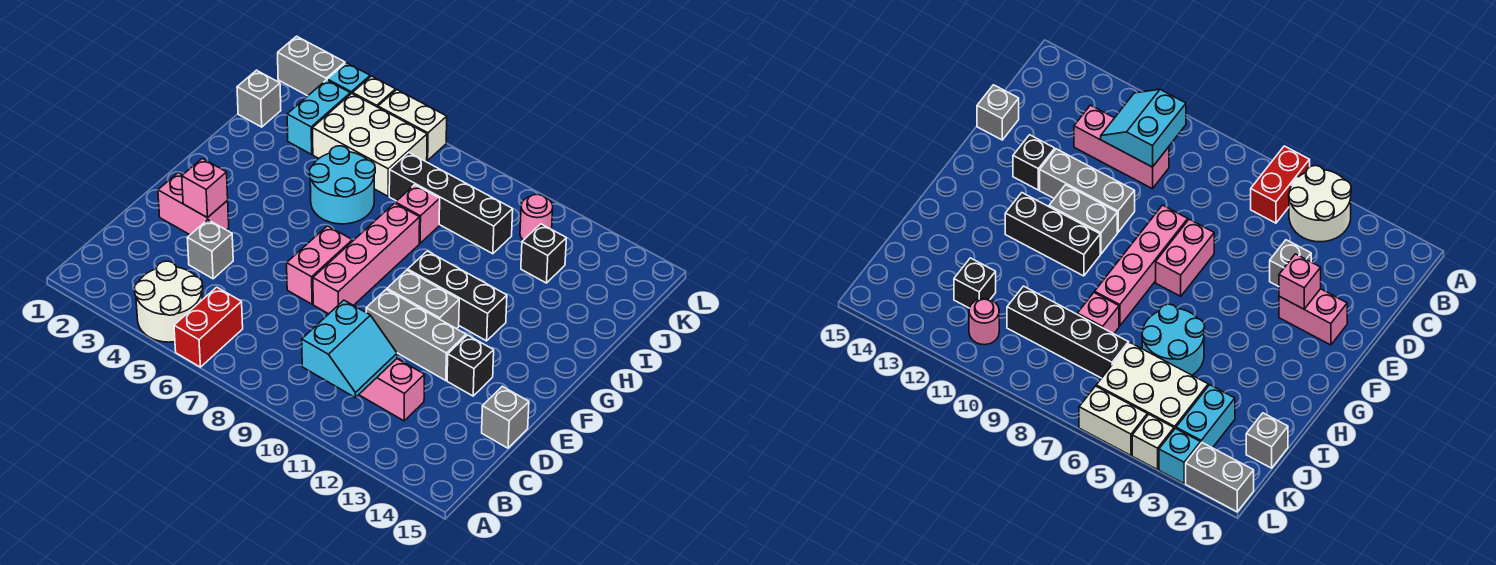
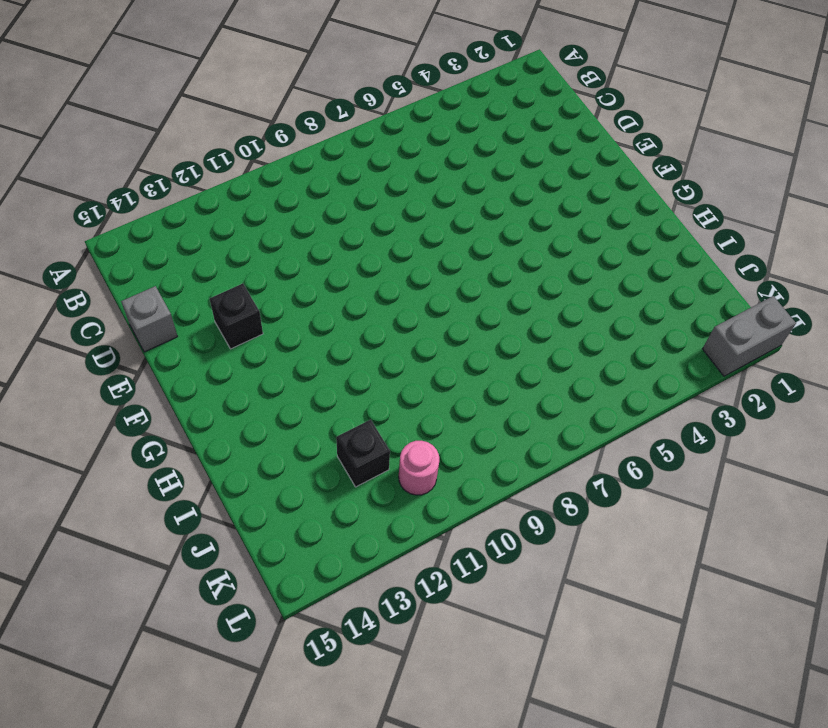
none -> white 2x2 round brick [135,261,203,342]
none -> red 1x2 brick [174,287,243,367]
none -> pink 1x3 brick [359,359,425,421]

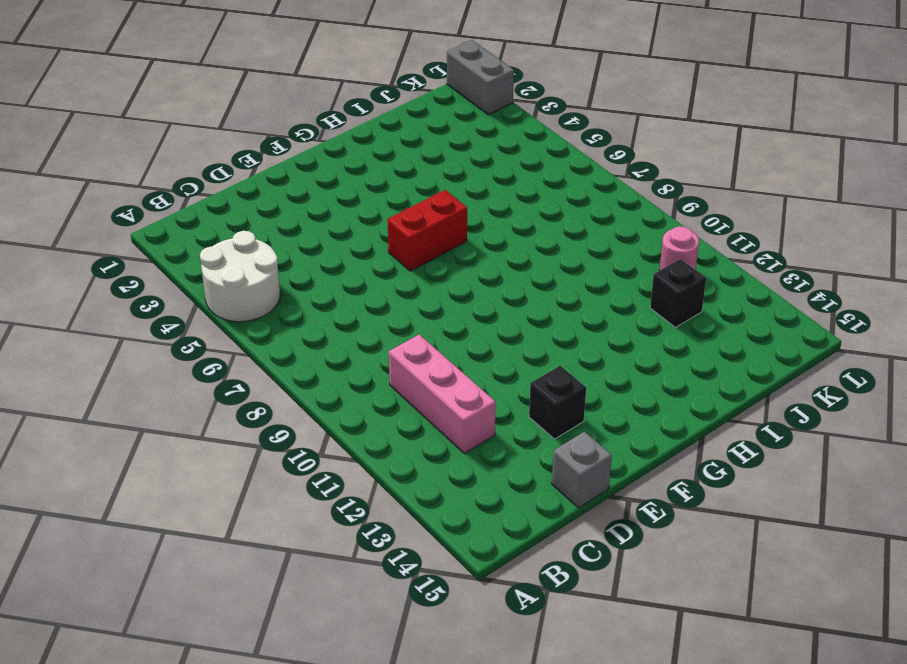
red 1x2 brick [387,190,467,271] -> red 1x2 brick moved to [174,287,243,367]
none -> grey 1x1 brick [187,220,233,279]
none -> pink 1x2 brick [158,173,229,235]
none -> pink 1x2 brick [287,226,352,304]

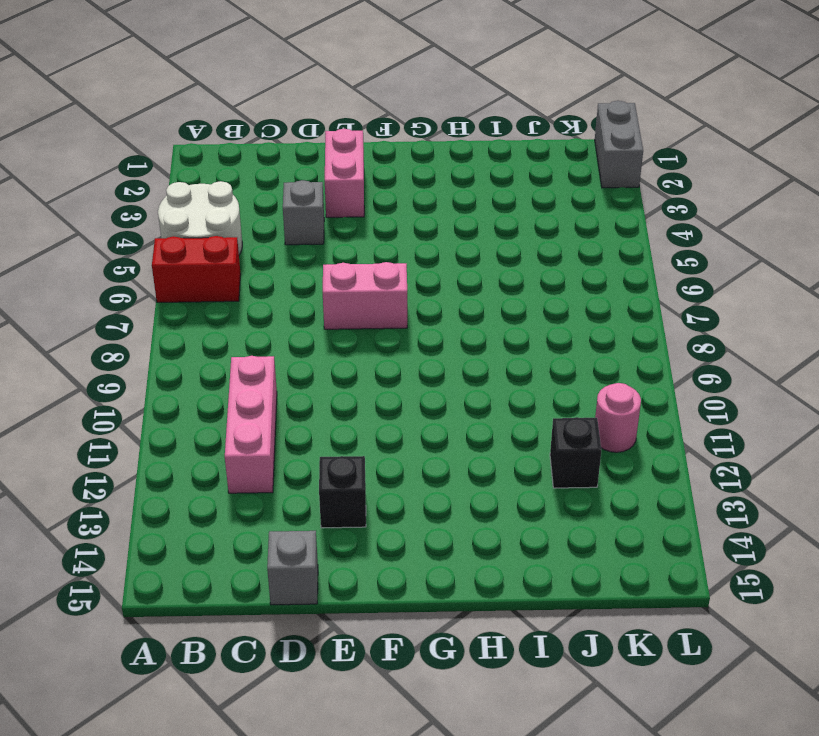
none -> pink 1x4 brick [313,203,420,314]
none -> grey 1x3 brick [366,289,466,381]
none -> grey 1x2 brick [387,270,459,329]

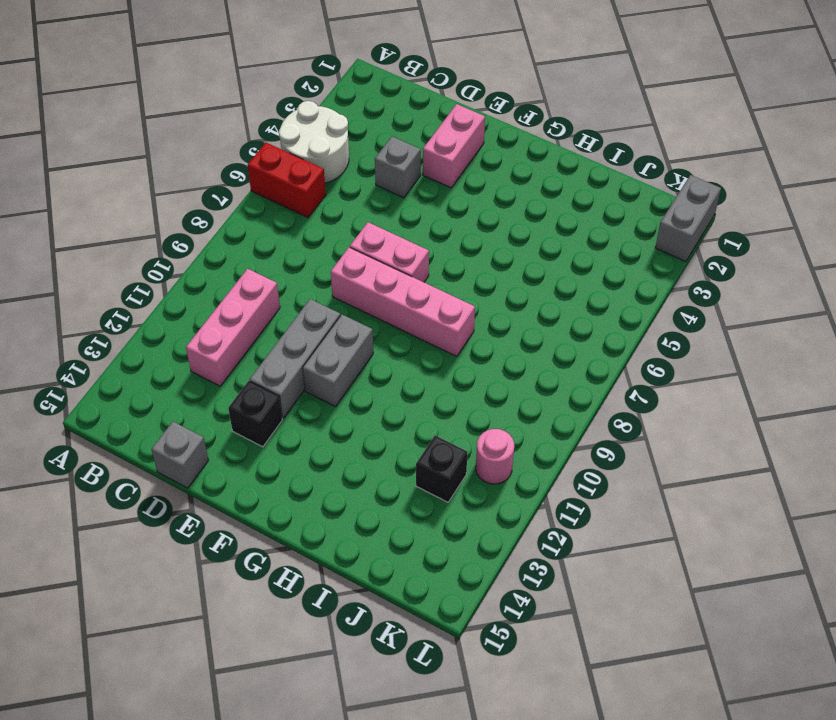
none -> black 1x3 brick [408,251,507,341]
none -> cyan 2x2 round brick [309,146,375,224]
none -> pink 1x1 brick [396,185,440,243]

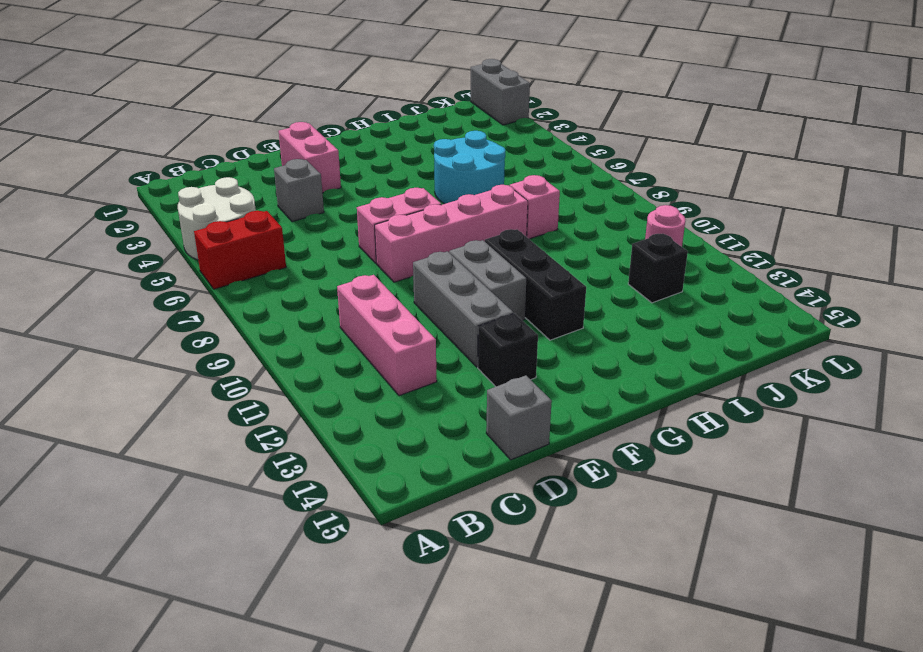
none -> grey 1x1 brick [237,70,281,127]
none -> cyan 1x2 brick [287,80,350,154]
none -> white 2x3 brick [313,93,427,196]

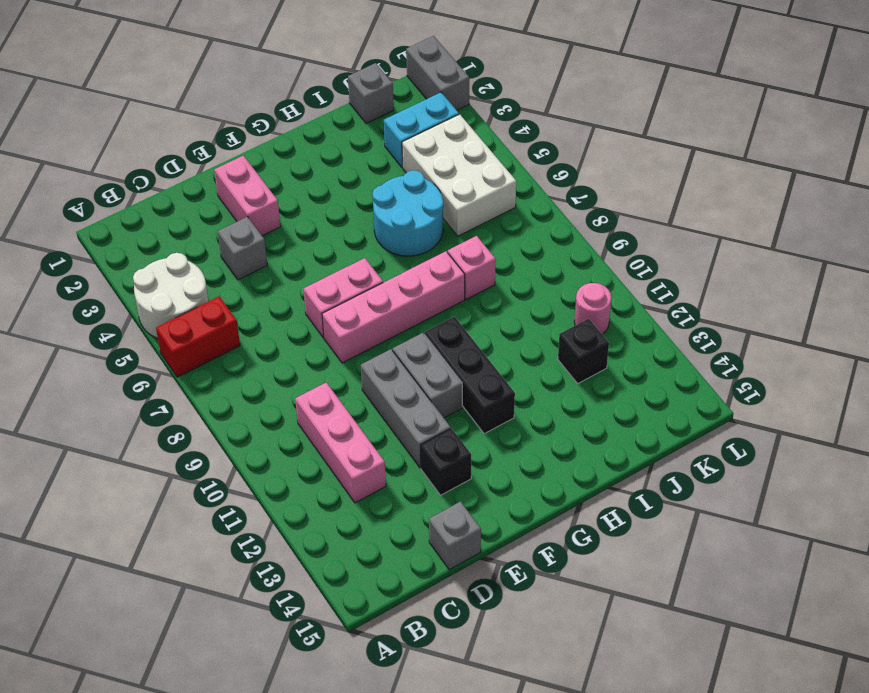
none -> black 1x4 brick [389,152,513,254]
none -> cyan 1x1 brick [327,63,370,94]
none -> white 1x1 brick [353,76,396,107]

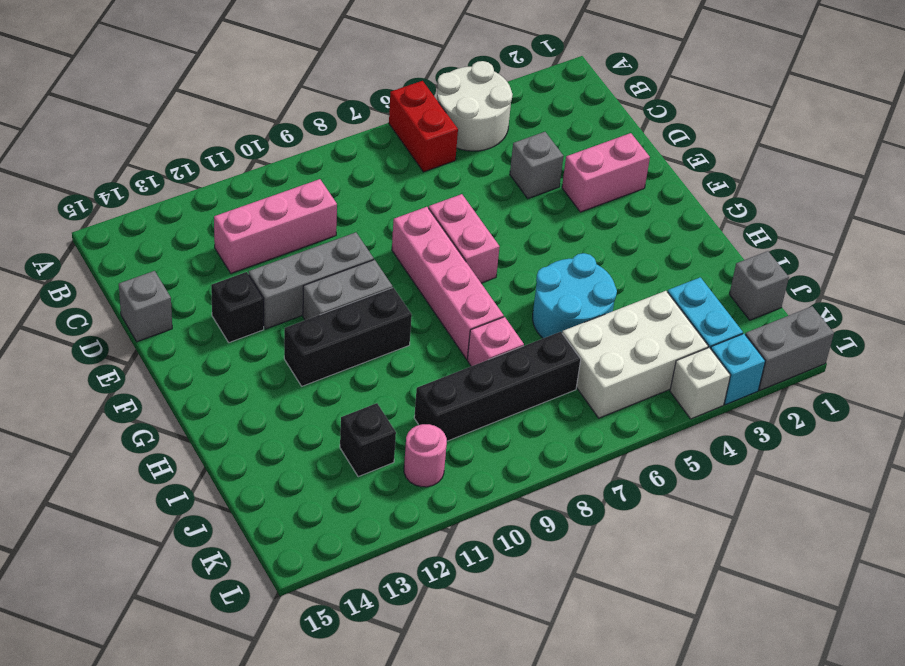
none -> white 1x2 brick [378,90,447,160]
none -> cyan 2x2 slope [302,300,397,398]
none -> pink 1x1 brick [182,159,228,218]

